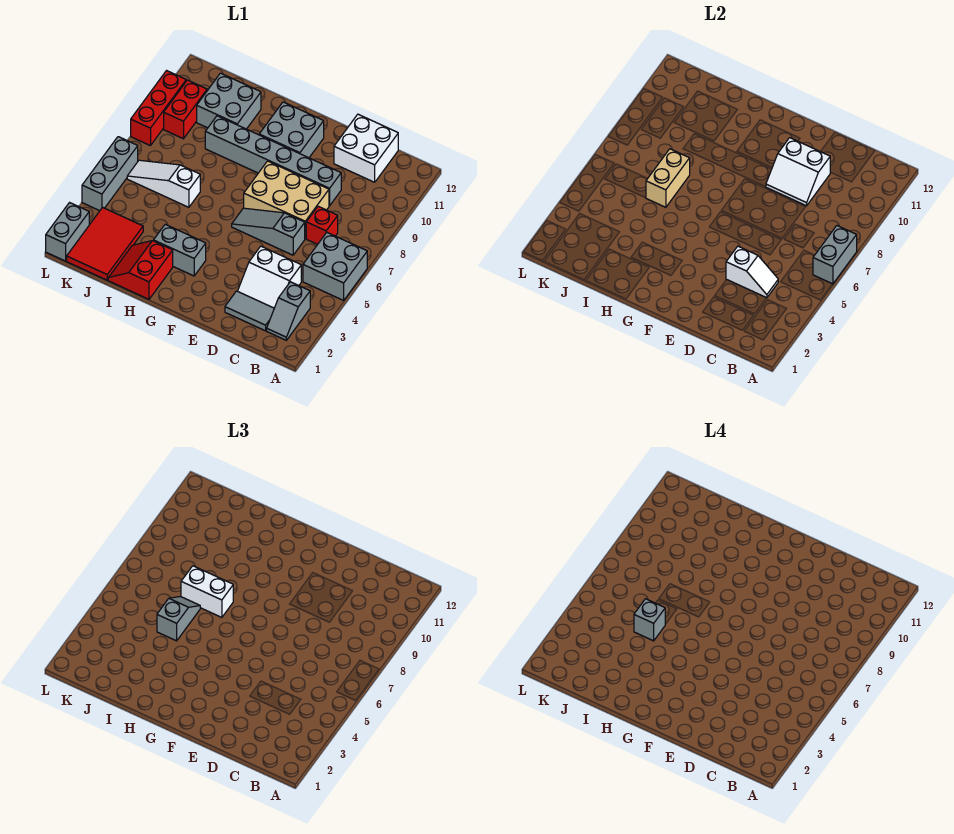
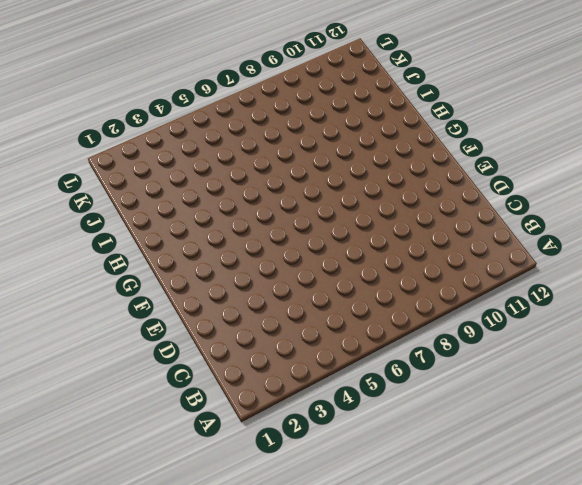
none -> grey 2x2 brick [303,232,367,300]
none -> grey 1x2 slope [267,282,310,340]
none -> grey 1x2 tile [225,291,274,331]

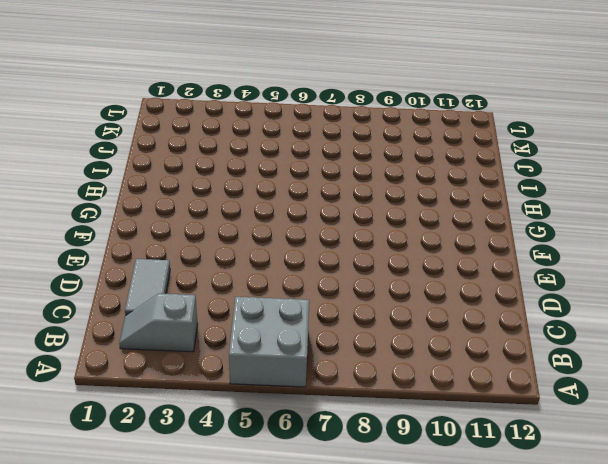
none -> white 2x2 slope [238,246,301,308]
none -> red 1x1 brick [306,206,338,245]
none -> white 2x2 brick [334,114,398,182]

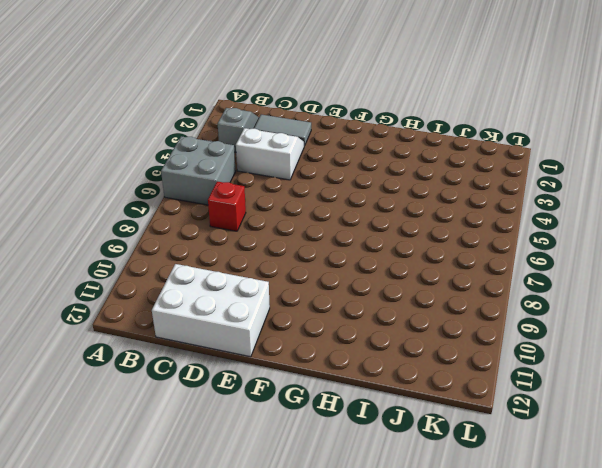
white 2x3 brick [152,264,270,357] -> white 2x2 brick [334,114,398,182]
none -> grey 1x3 slope [232,208,305,255]
none -> tan 2x3 brick [244,161,329,239]
none -> grey 1x6 brick [205,116,341,206]

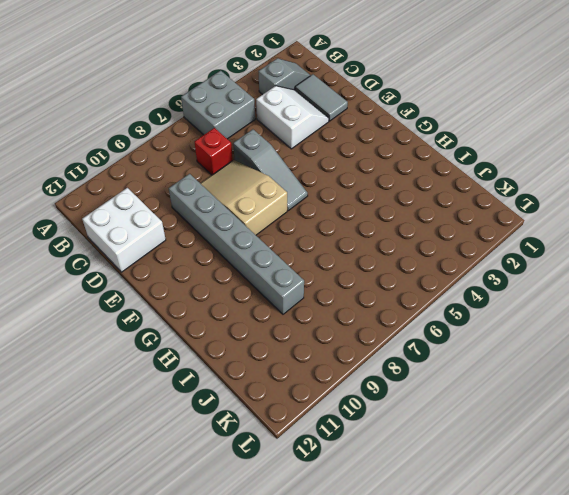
tan 2x3 slope [200,160,287,235] -> tan 2x3 brick [244,161,329,239]
none -> grey 2x2 brick [259,102,324,158]
none -> grey 1x2 brick [154,224,206,276]
none -> red 2x2 slope [108,241,173,299]

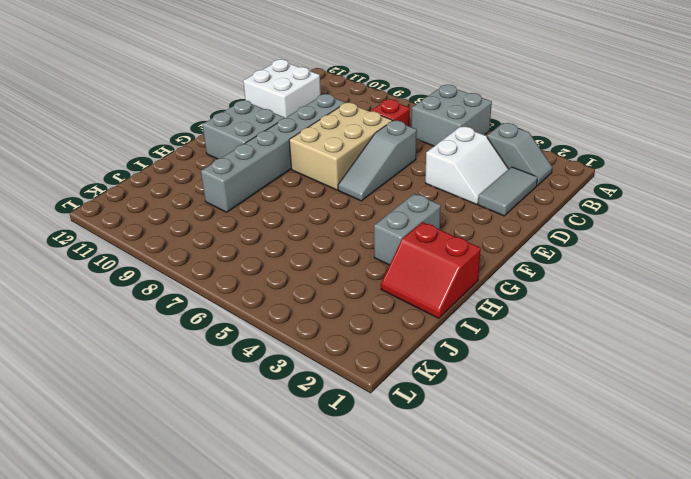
none -> white 1x3 slope [127,160,200,207]
none -> grey 2x2 brick [197,73,261,129]
none -> red 2x3 tile [67,207,143,280]

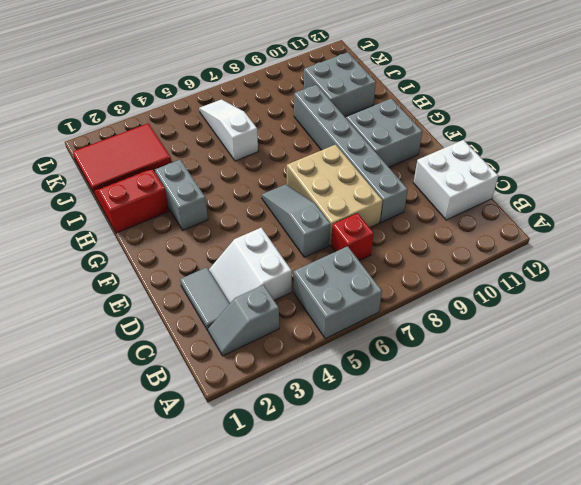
none -> red 1x2 brick [164,80,207,139]
none -> grey 1x2 brick [46,203,89,261]
none -> grey 1x3 brick [82,137,138,211]

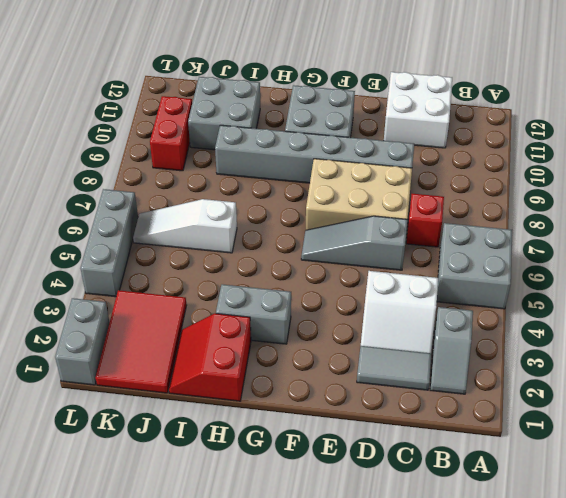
none -> red 1x3 brick [131,71,186,146]
none -> grey 1x2 brick [813,226,857,284]
none -> white 1x2 slope [726,246,778,298]

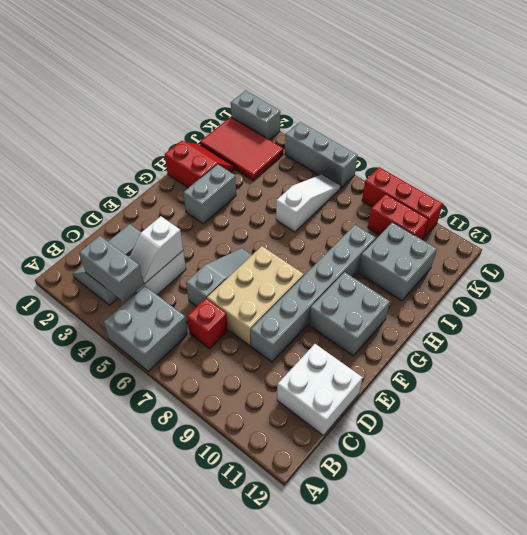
grey 1x2 brick [79,236,144,302] -> grey 1x2 brick moved to [813,226,857,284]
none -> white 2x2 slope [766,138,830,206]
none -> tan 1x2 brick [646,149,690,207]
none -> white 1x2 brick [181,566,233,617]

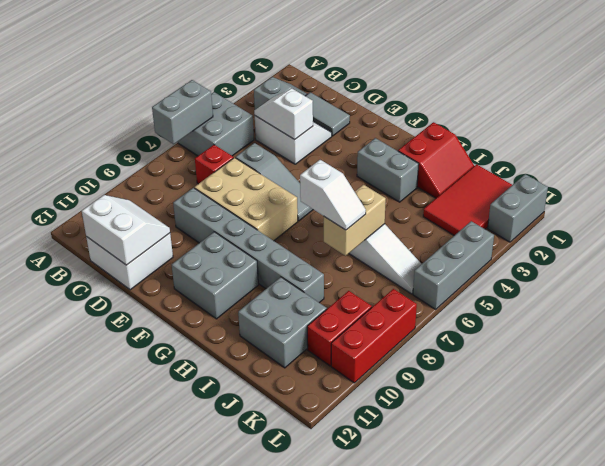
white 2x2 slope [82,195,170,265] -> white 2x2 slope moved to [766,138,830,206]
white 1x2 slope [300,160,366,230] -> white 1x2 brick [181,566,233,617]
none -> grey 1x2 slope [157,597,200,641]
none -> grey 1x1 brick [634,599,665,641]

